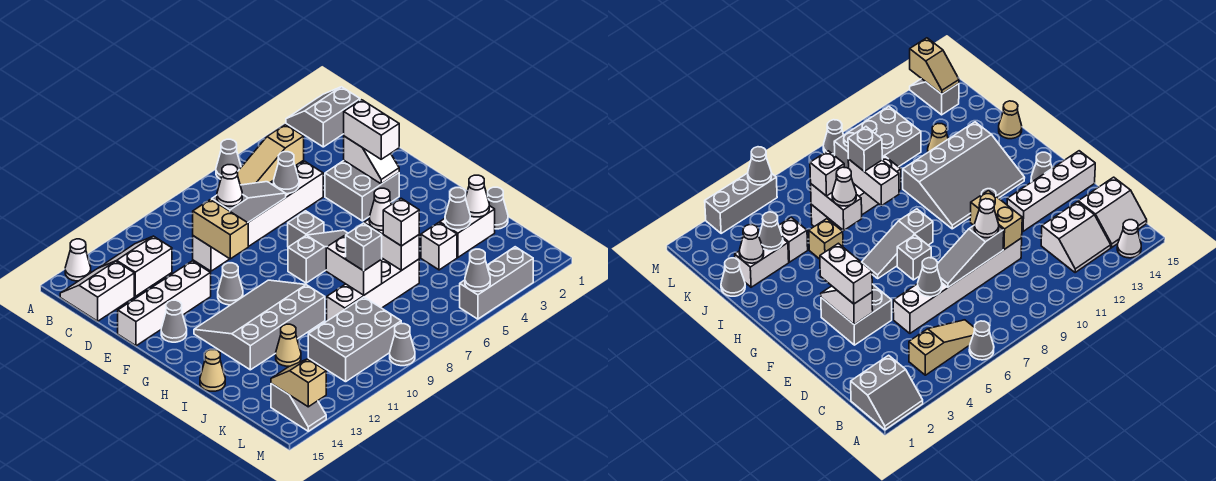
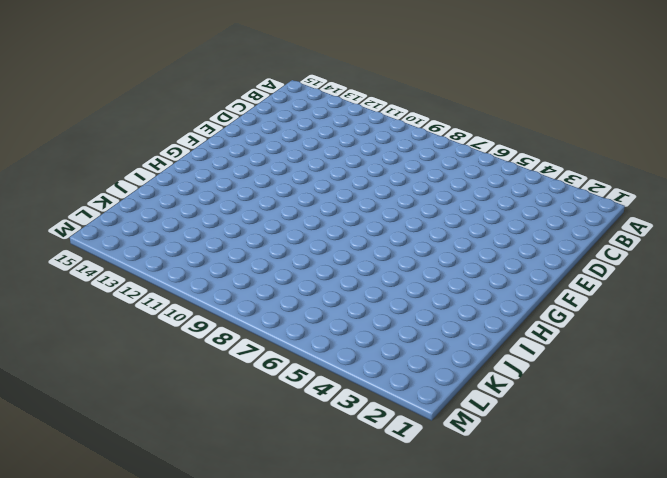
none -> grey 2x2 slope [286,87,360,147]
none -> grey 1x1 cone [216,139,241,179]
none -> white 1x1 cone [65,239,91,281]
none -> tan 1x3 slope [238,125,304,185]

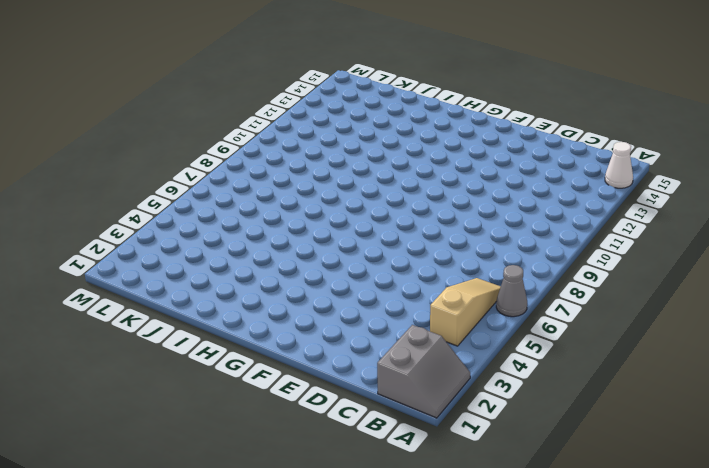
none -> white 2x2 slope [99,236,172,296]
none -> white 2x2 slope [60,261,134,321]
none -> white 1x6 brick [193,162,323,271]
none -> grey 2x2 brick [325,161,399,221]

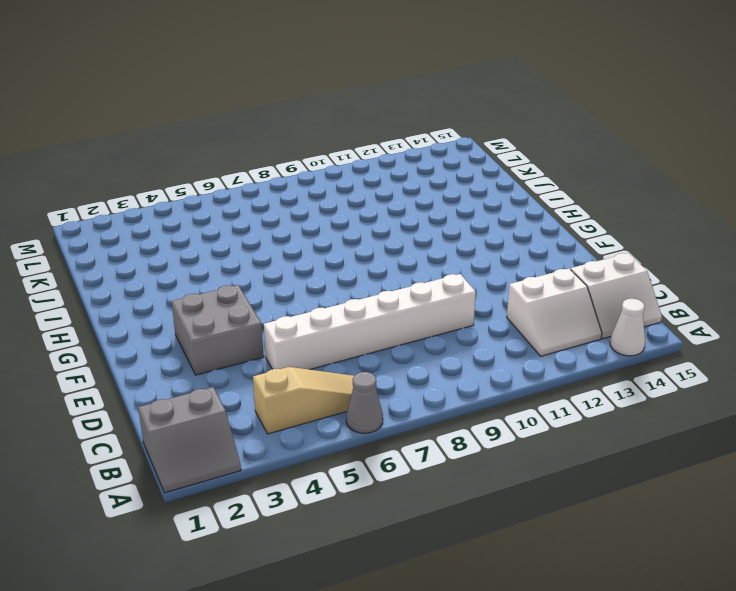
none -> white 1x4 brick [118,261,211,346]
none -> grey 1x1 brick [288,211,324,247]
none -> grey 1x1 cone [218,263,243,305]
none -> grey 1x1 cone [161,300,187,342]

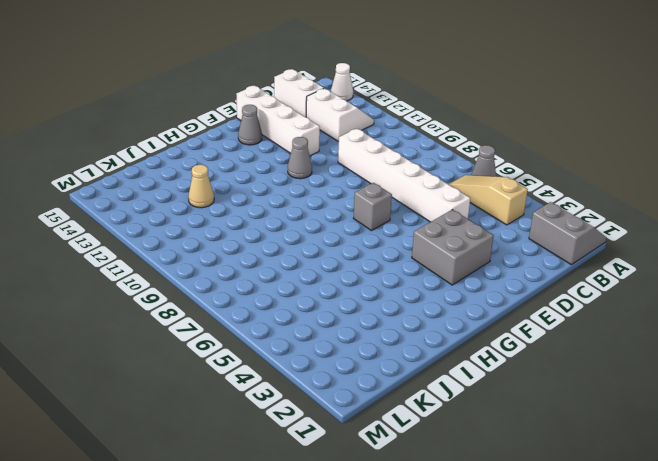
none -> grey 1x3 slope [288,230,348,283]
none -> grey 3x4 slope [194,280,325,370]
none -> tan 1x1 brick [809,219,843,259]
none -> tan 1x1 cone [200,350,225,391]

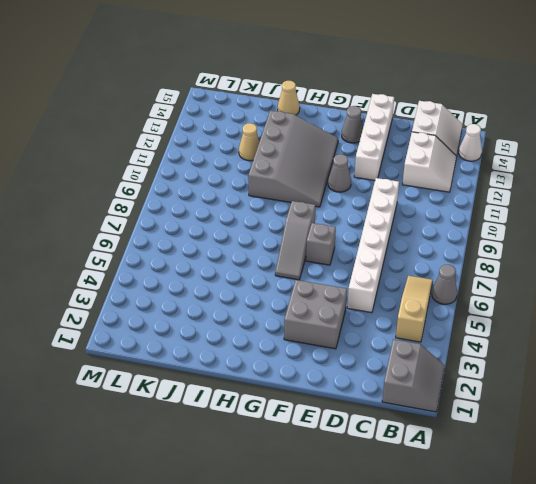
none -> tan 1x1 brick [809,219,843,259]
none -> grey 1x1 cone [488,187,508,229]
none -> white 1x2 brick [440,206,495,257]
none -> white 1x1 brick [421,223,457,270]

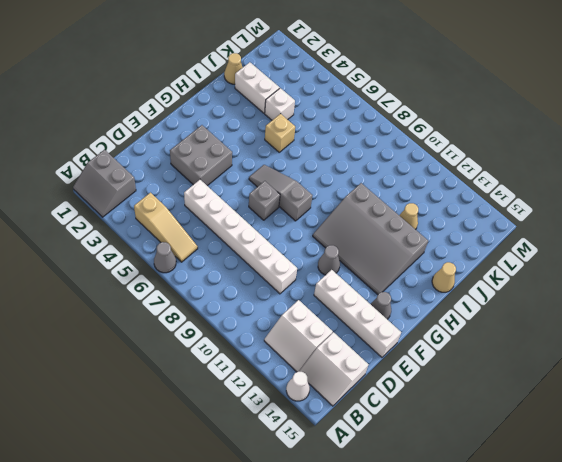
tan 1x1 cone [224,53,243,84] -> grey 1x1 cone [488,187,508,229]
none -> white 1x4 brick [327,259,419,321]
none -> grey 2x3 brick [308,297,401,382]
none -> grey 1x2 slope [271,384,326,431]
none -> grey 1x3 brick [460,247,533,319]

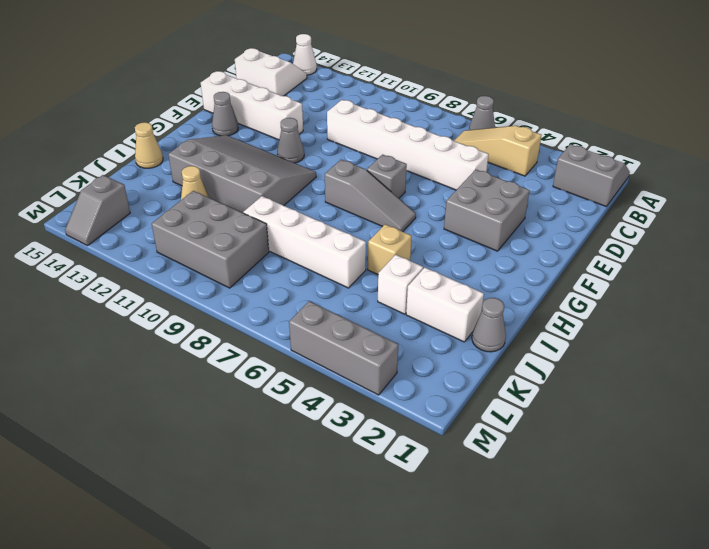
none -> white 2x2 slope [99,236,172,296]
none -> grey 1x1 cone [390,324,415,366]
none -> grey 1x1 cone [274,152,299,194]
none -> grey 1x3 slope [212,182,286,223]

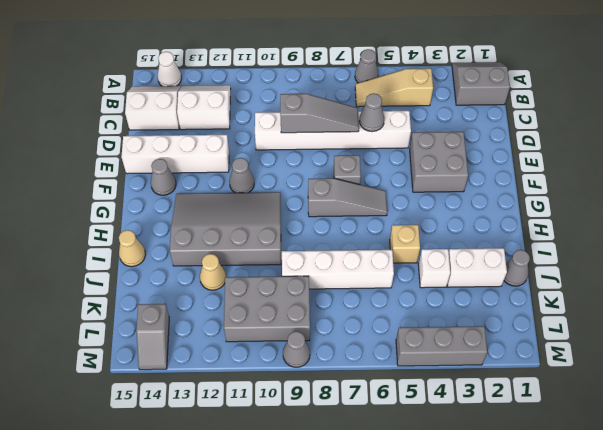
none -> tan 1x2 brick [193,199,248,259]
none -> white 1x2 slope [344,136,399,184]
none -> white 1x2 brick [364,219,419,271]
none -> white 1x2 brick [326,236,382,295]

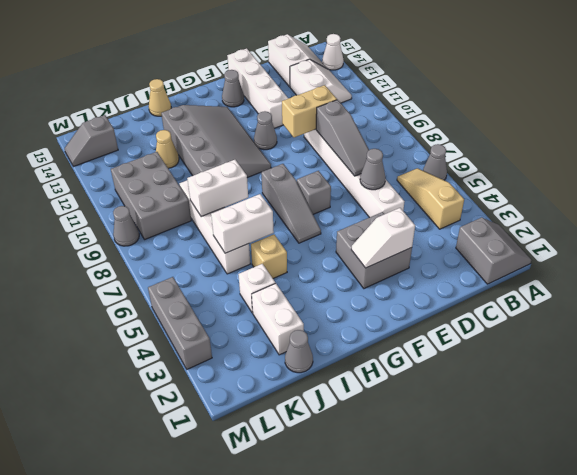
none -> white 1x1 cone [466,175,489,217]
none -> grey 1x1 cone [445,188,470,230]
none -> tan 1x2 slope [271,359,326,407]
none -> grey 1x1 cone [465,249,490,291]

